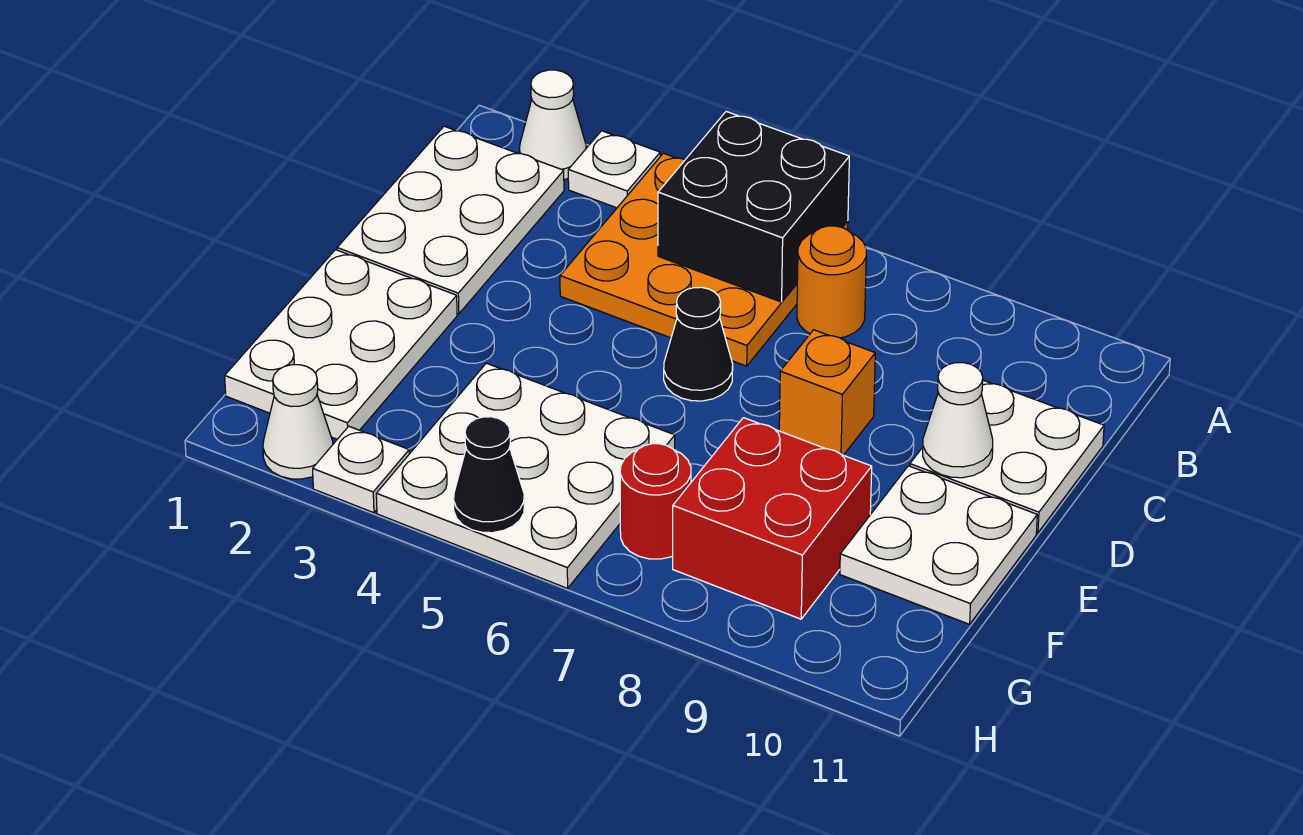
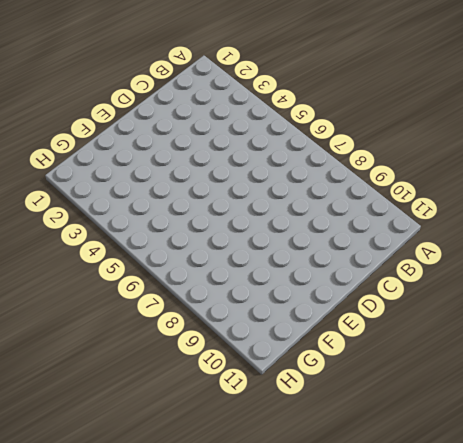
none -> white 1x1 cone [519,70,586,179]
none -> white 1x1 plate [568,131,660,208]
none -> orange 3x3 plate [560,153,848,366]

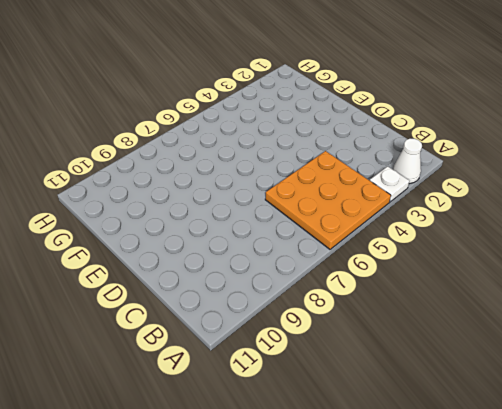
none -> white 2x3 plate [337,126,564,314]
none -> orange 1x1 round brick [797,226,867,338]
none -> white 2x2 plate [910,380,1104,533]

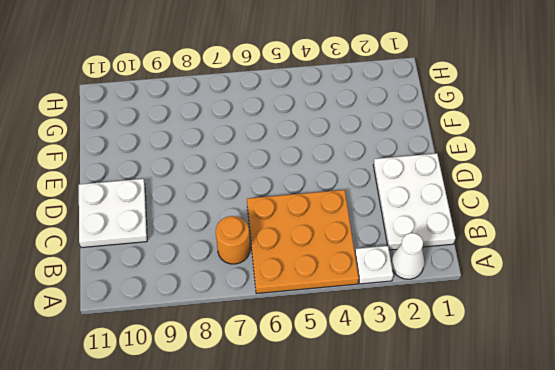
none -> black 1x1 cone [664,287,733,401]
none -> orange 1x1 brick [779,330,875,455]
none -> white 2x3 plate [225,250,457,439]

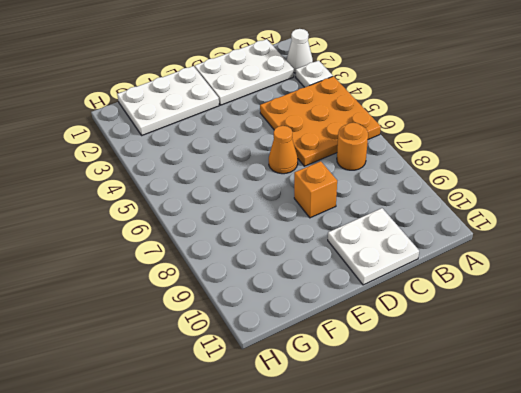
orange 1x1 cone [269,126,298,174] -> black 1x1 cone [664,287,733,401]
none -> white 2x2 plate [840,466,1037,624]
none -> white 3x3 plate [376,363,675,588]
none -> red 2x2 brick [673,418,872,619]

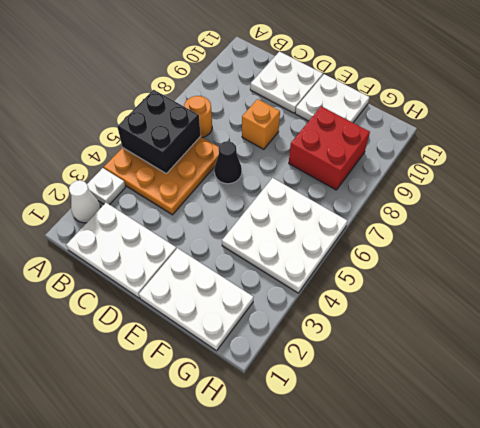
none -> red 1x1 round brick [620,444,691,559]
none -> white 1x1 cone [263,365,333,479]
none -> white 1x1 plate [313,426,409,513]

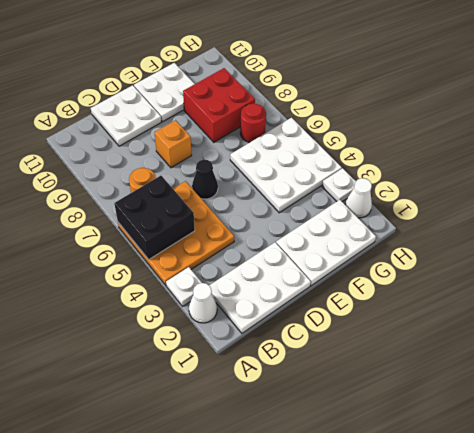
none -> white 1x1 cone [923,363,993,478]
none -> black 1x1 cone [454,417,524,533]

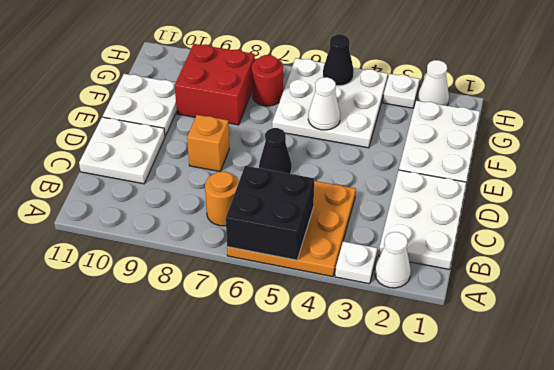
white 1x1 cone [308,77,340,130] -> white 1x1 cone moved to [923,363,993,478]

